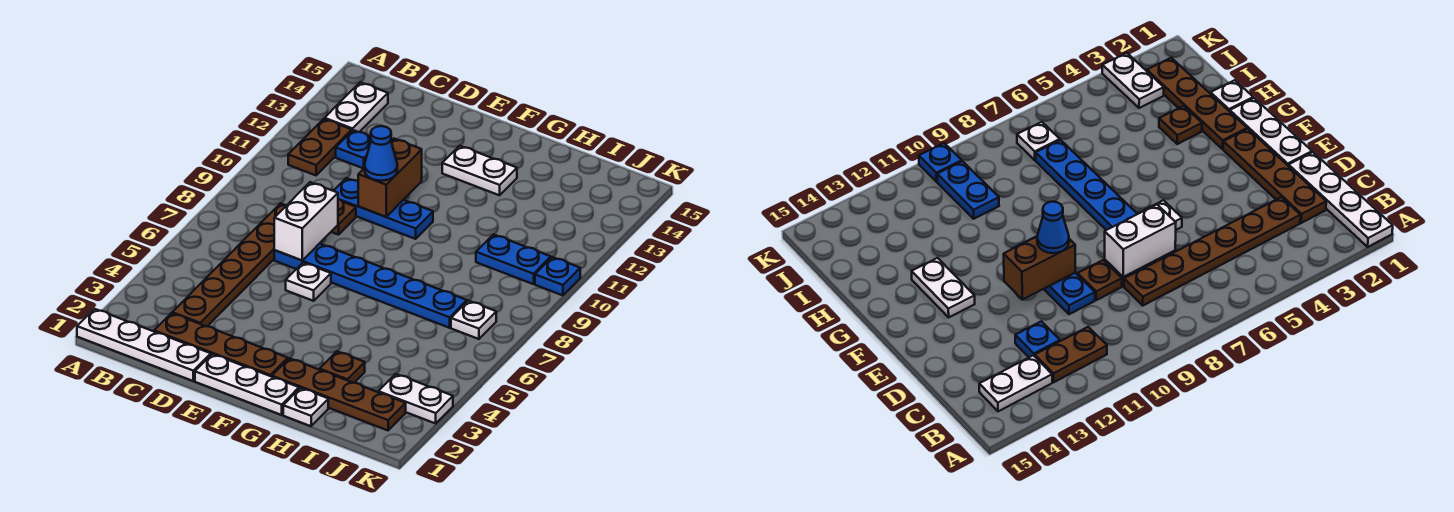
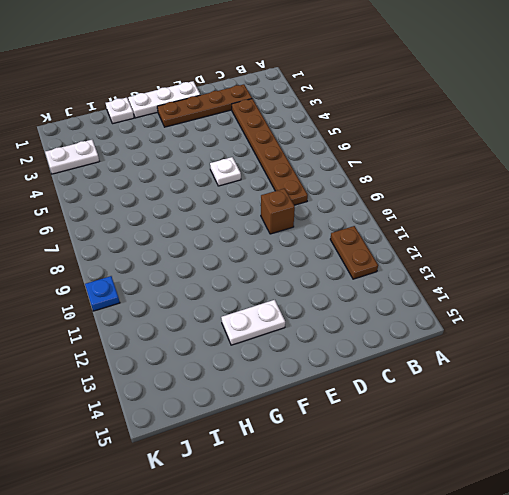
brown 1x1 brick [261,189,295,234] -> brown 1x1 plate [331,199,356,235]
none -> white 1x4 plate [77,309,211,381]
none -> white 1x2 plate [325,82,388,132]
none -> blue 1x1 plate [336,130,371,169]

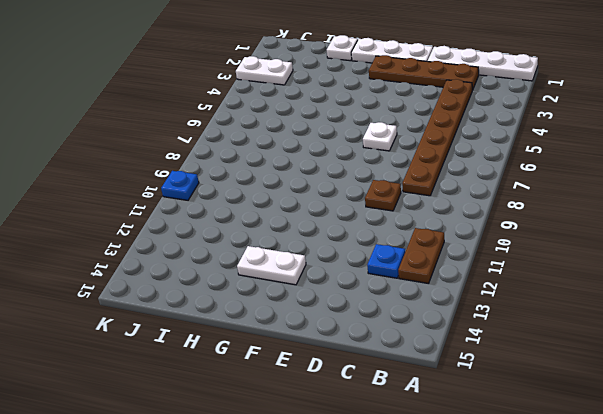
none -> white 1x2 plate [325,82,388,132]
none -> blue 1x6 plate [274,243,467,328]
none -> blue 1x3 plate [334,178,433,239]

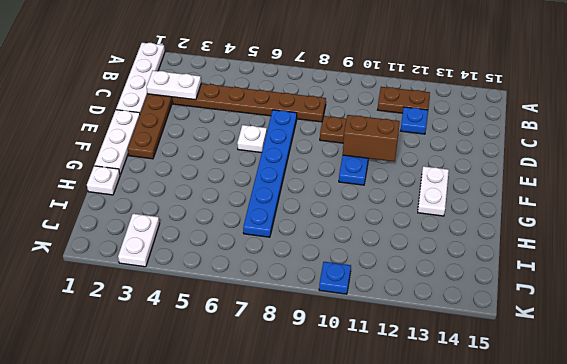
white 1x2 plate [147,71,201,100] -> white 1x2 plate moved to [325,82,388,132]
none -> brown 1x4 plate [272,358,406,430]
none -> brown 1x1 plate [320,351,365,383]
none -> blue 1x2 plate [476,234,551,284]

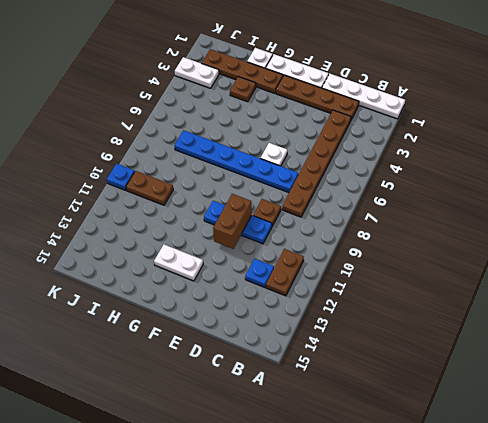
brown 1x2 plate [126,171,173,205] -> blue 1x2 plate [476,234,551,284]
none -> white 1x2 plate [325,82,388,132]
none -> white 1x1 plate [451,301,496,339]
none -> white 1x2 brick [274,182,338,260]

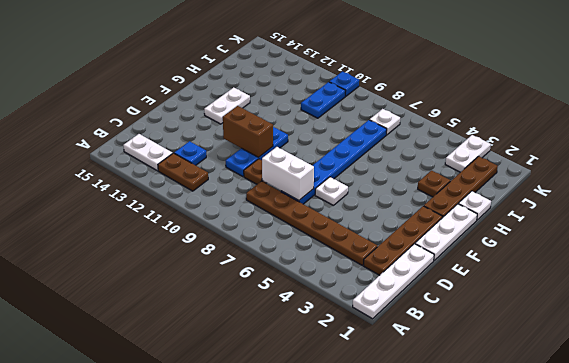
none -> blue 1x1 cone [365,126,397,181]

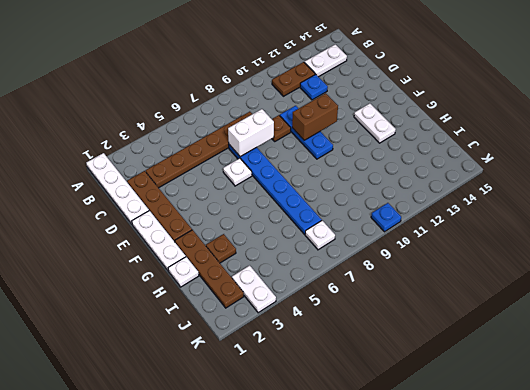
none -> blue 1x2 plate [476,234,551,284]
none -> blue 1x1 cone [365,126,397,181]

